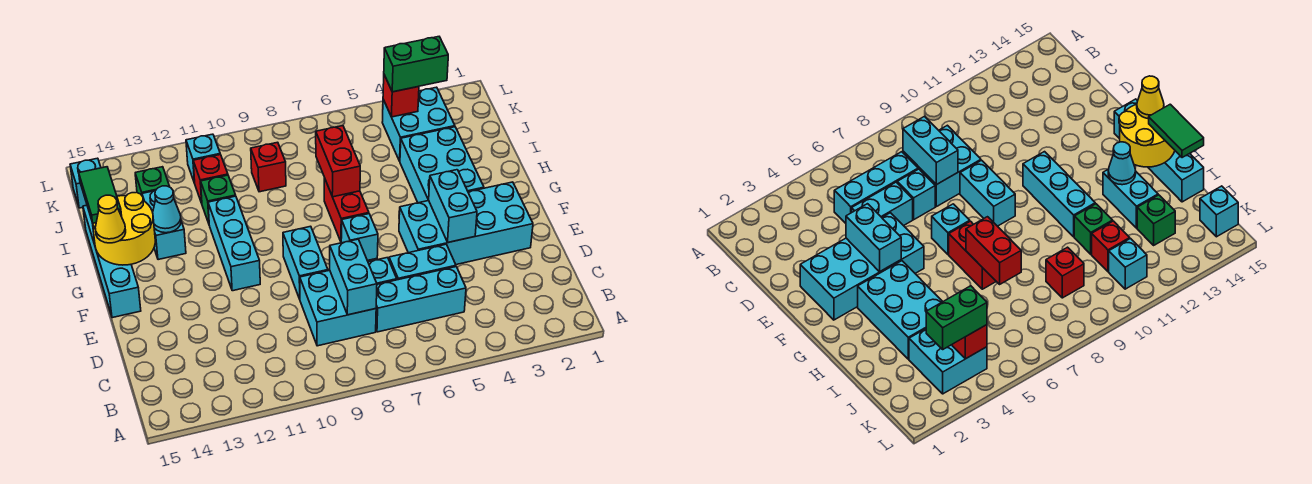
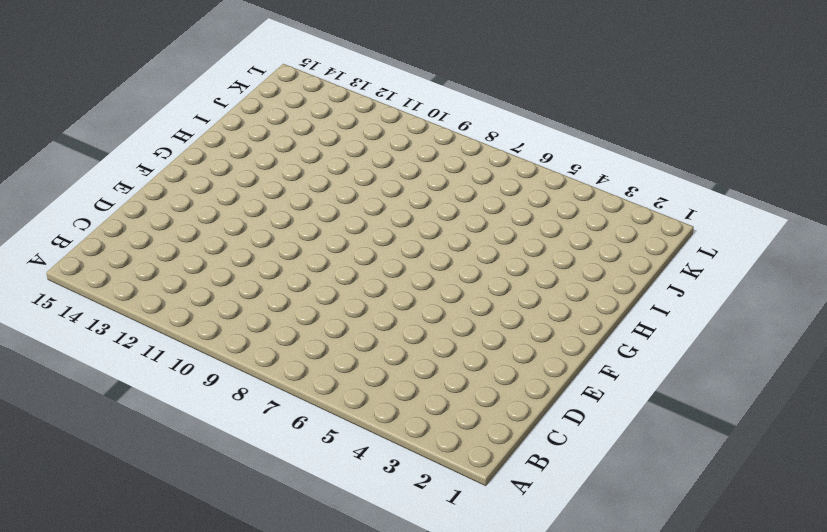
none -> cyan 1x3 brick [376,267,466,332]
none -> cyan 2x2 brick [300,270,376,346]
none -> cyan 1x2 brick [389,244,456,280]

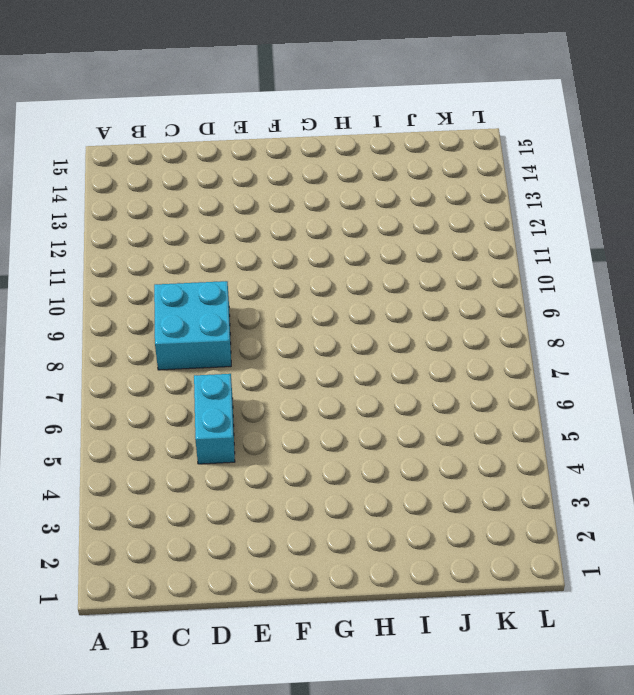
none -> cyan 1x3 brick [376,267,466,332]
none -> cyan 1x1 brick [368,258,397,284]
none -> cyan 2x4 brick [399,182,533,265]

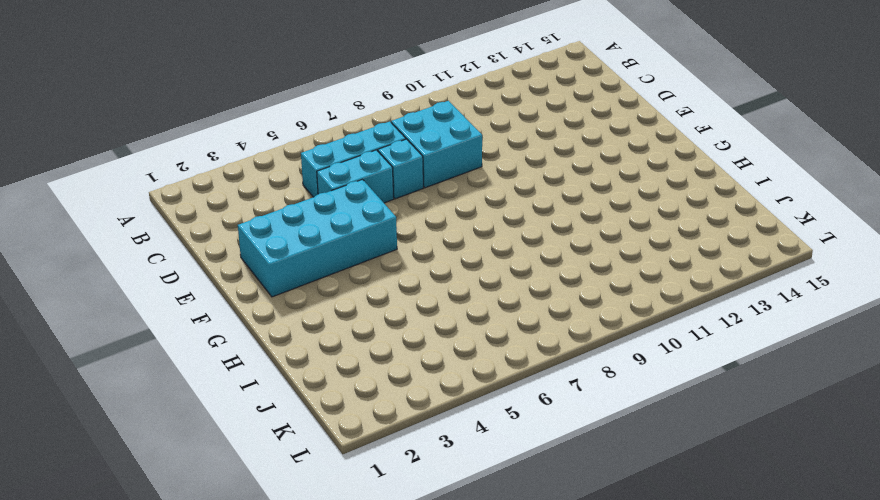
none -> cyan 1x2 brick [283,226,328,299]
none -> cyan 1x1 brick [341,214,378,261]
none -> cyan 1x3 brick [208,196,260,291]

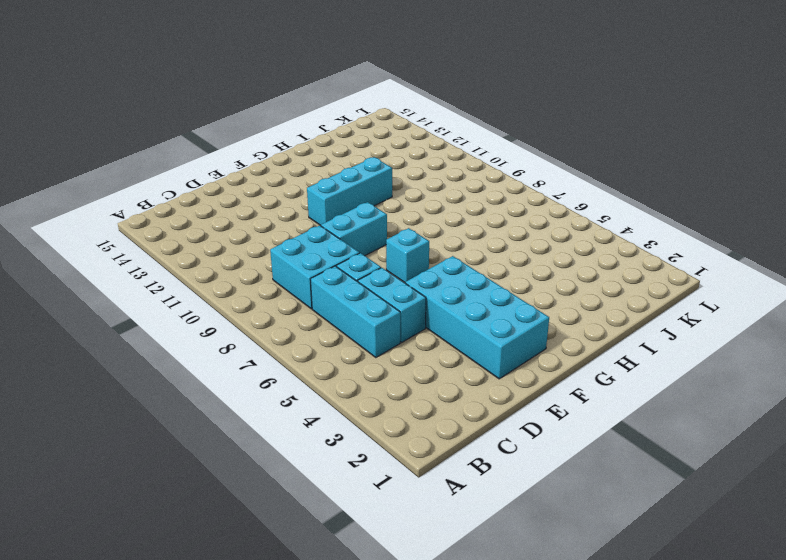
none -> cyan 1x4 brick [83,205,141,318]
none -> cyan 2x3 brick [400,127,484,203]
none -> red 1x2 brick [324,178,369,241]

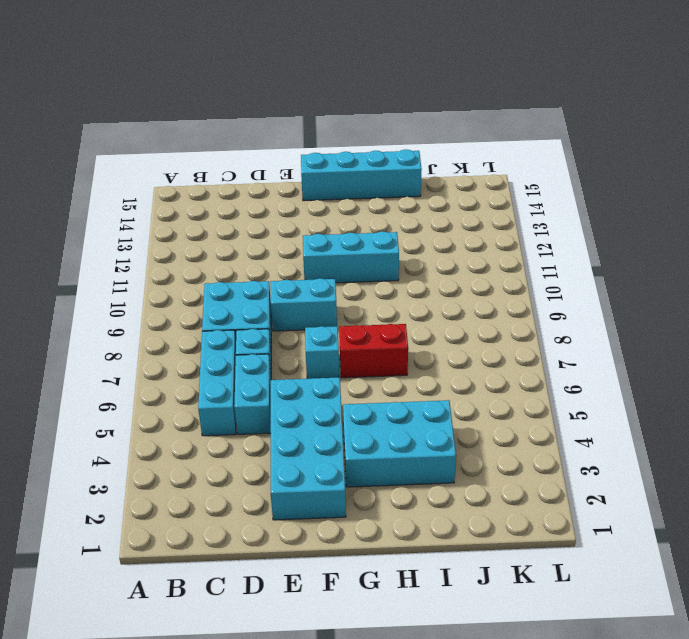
none -> cyan 1x2 brick [142,191,186,260]
none -> green 1x1 brick [201,175,236,223]
none -> cyan 2x2 brick [382,87,455,161]

